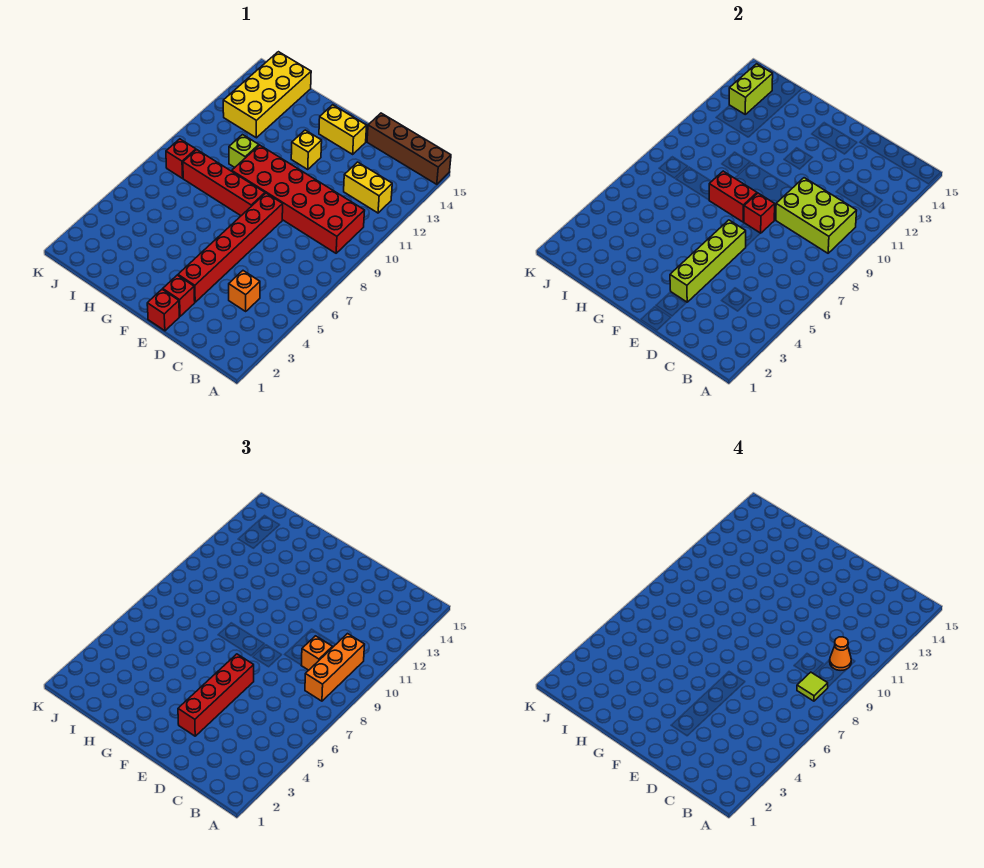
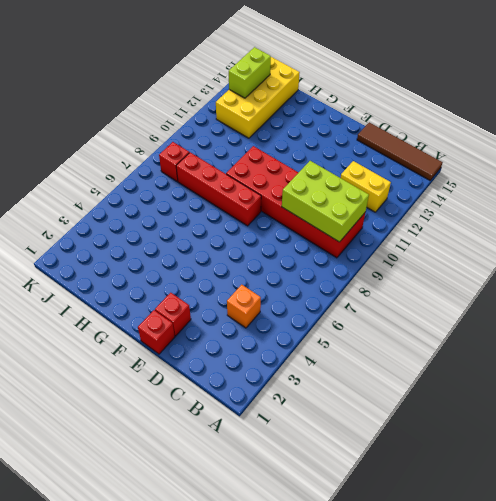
brown 1x4 tile [357,122,443,180] -> brown 1x4 brick [367,113,451,184]
none -> red 1x6 brick [178,193,283,302]
none -> yellow 1x2 brick [319,105,367,154]
none -> yellow 1x1 brick [291,130,322,170]

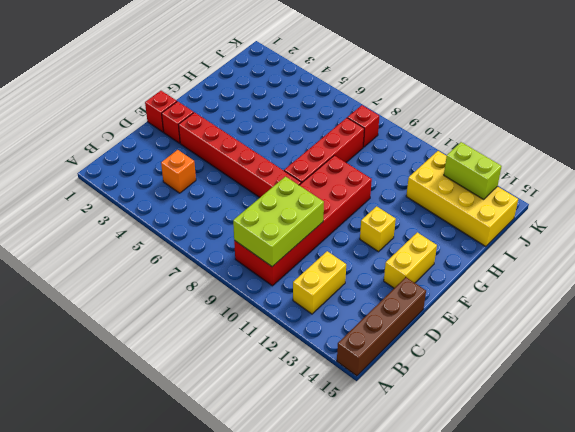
none -> lime 1x1 brick [229,135,259,167]
none -> lime 1x4 brick [670,220,746,302]
none -> red 1x1 brick [744,193,775,233]

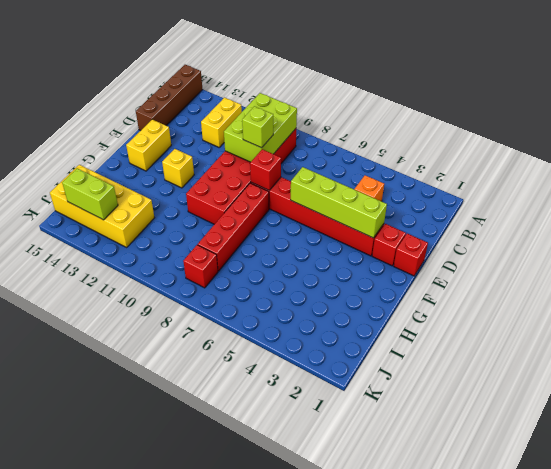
lime 1x1 brick [242,106,273,148] -> lime 1x1 brick moved to [229,135,259,167]
none -> red 1x2 brick [709,171,757,222]
none -> orange 1x3 brick [305,634,365,701]
none -> orange 1x1 brick [301,636,332,670]

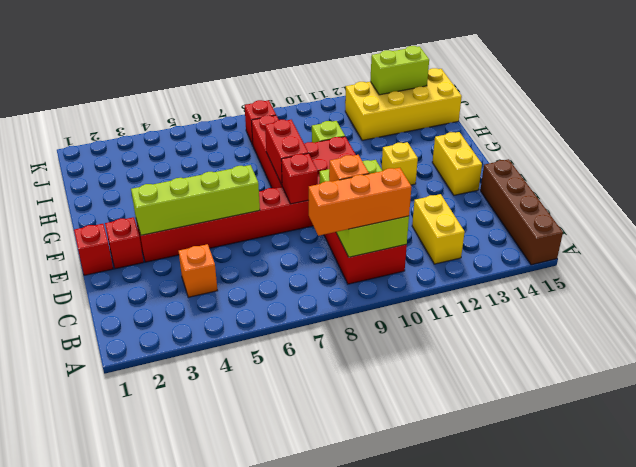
none -> red 1x4 brick [178,654,254,736]
none -> lime 1x1 tile [797,672,828,701]
none -> orange 1x1 cone [830,637,851,670]

